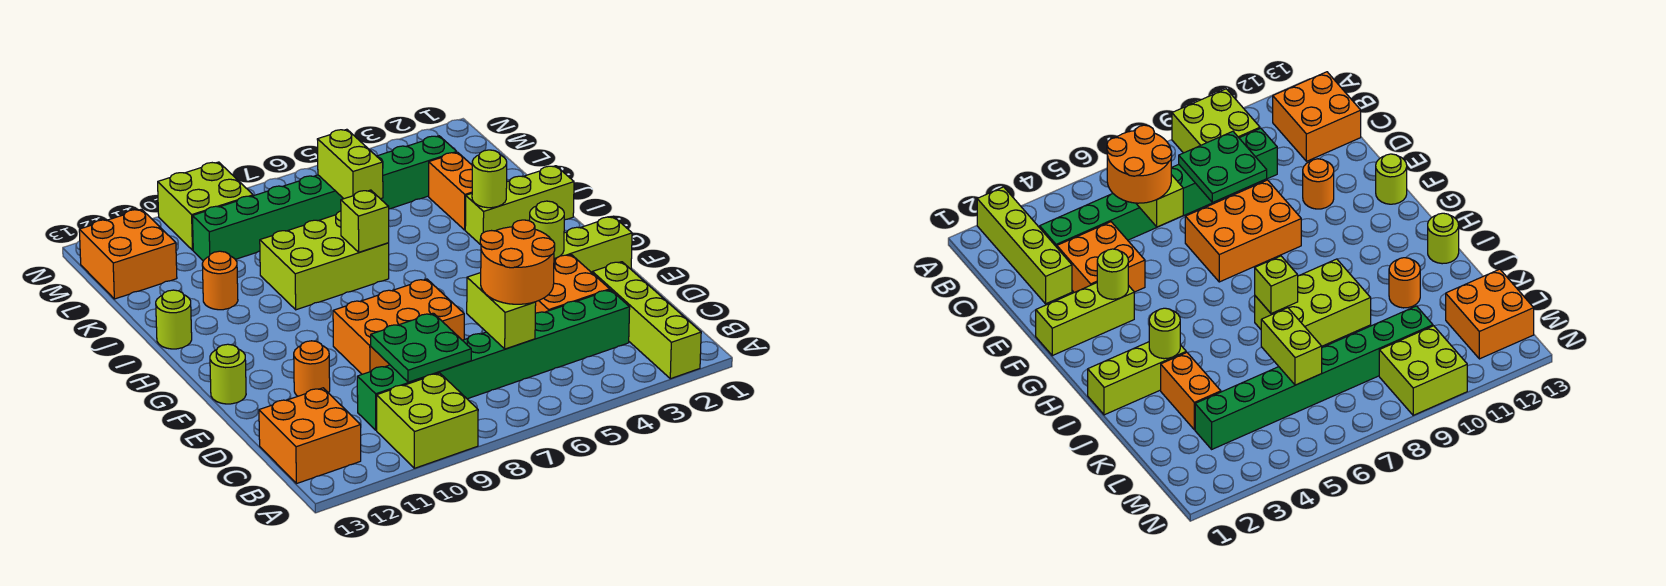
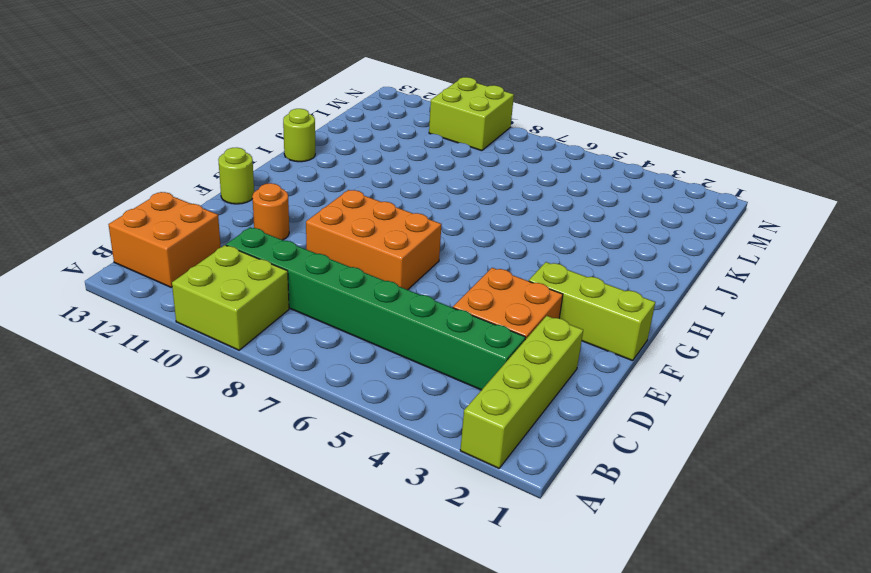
none -> lime 1x3 brick [465,166,574,245]
none -> lime 2x3 brick [260,211,389,310]
none -> orange 1x2 brick [429,152,472,230]

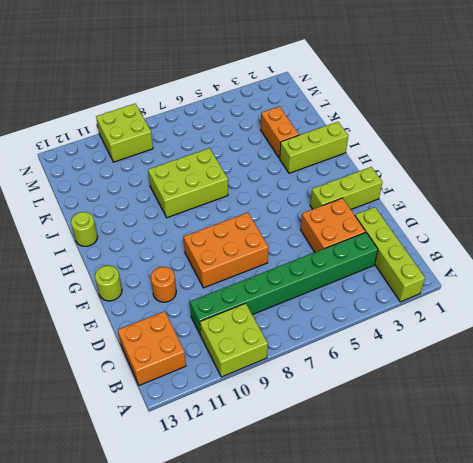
none -> orange 1x1 round brick [202,251,238,310]
none -> green 1x8 brick [192,136,457,261]
none -> orange 2x2 brick [79,209,177,299]

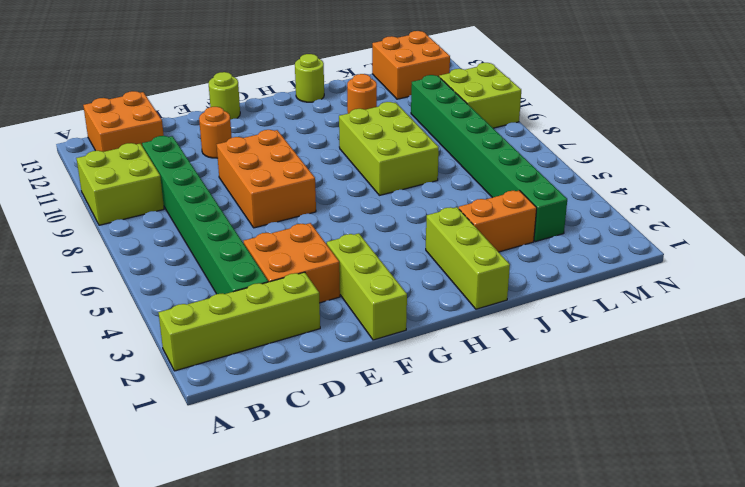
none -> lime 1x2 brick [467,273,536,349]
none -> green 2x2 plate [371,313,471,382]
none -> lime 1x1 round brick [529,201,564,258]

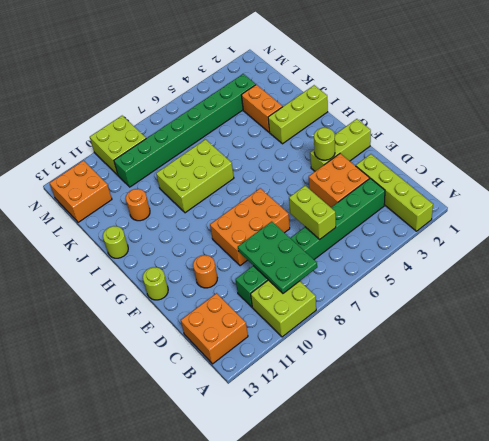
green 2x3 plate [238,222,317,293] -> green 2x2 plate [371,313,471,382]
none -> lime 1x1 round brick [472,150,507,208]
none -> lime 1x1 brick [341,190,389,252]
none -> lime 1x2 brick [317,129,383,199]

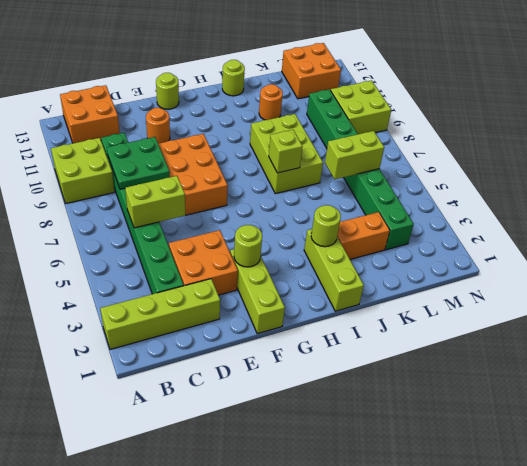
none -> orange 2x2 round brick [480,220,555,304]

